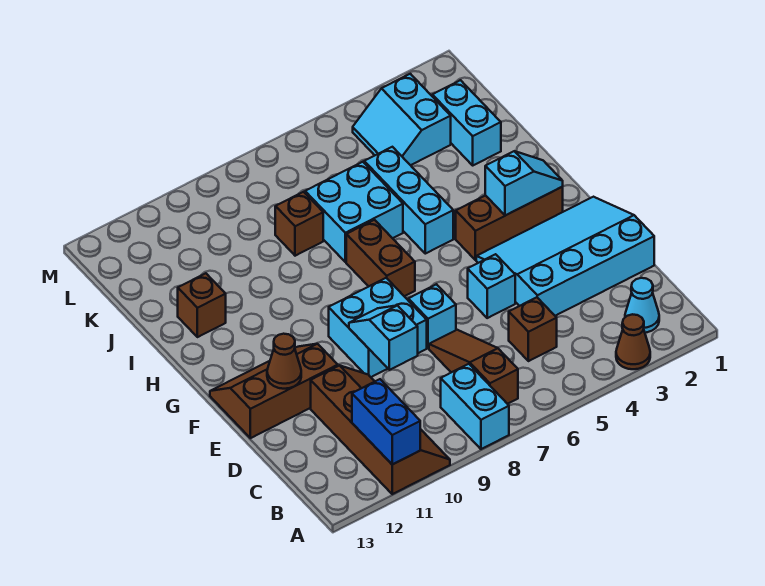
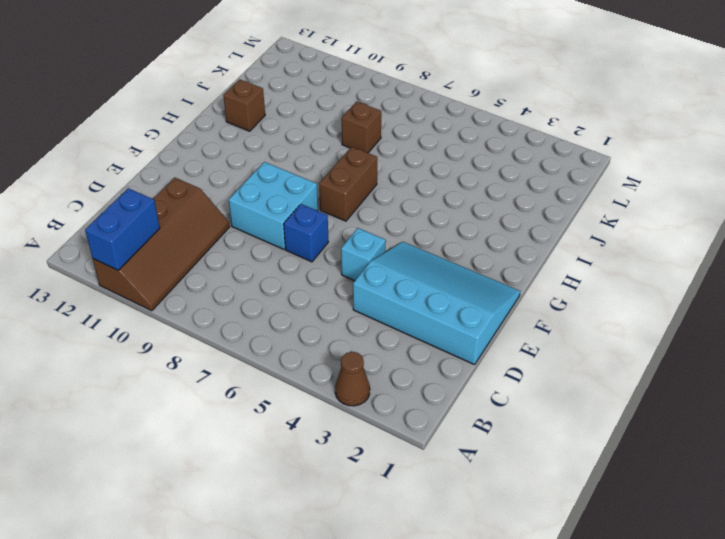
blue 1x1 brick [284,204,328,262] -> cyan 1x1 brick [408,284,456,348]
none -> cyan 1x2 brick [441,364,509,449]
none -> cyan 1x1 cone [625,278,659,333]
none -> brown 1x3 slope [429,330,518,404]

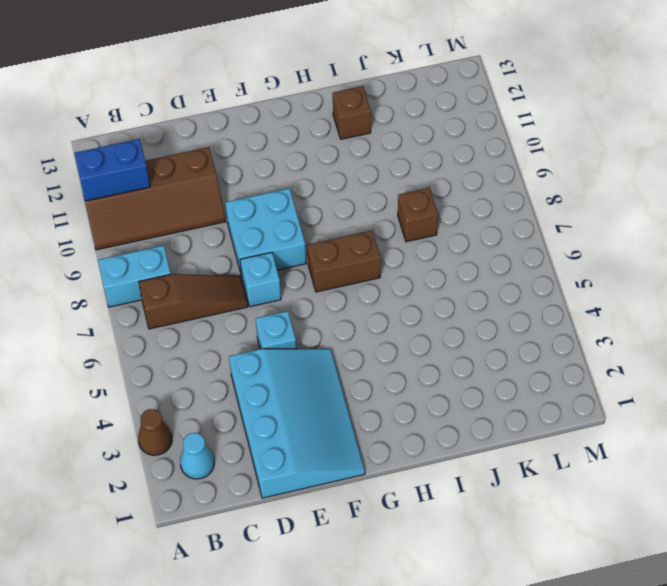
none -> brown 1x1 brick [509,297,557,361]
none -> brown 2x3 slope [210,344,338,438]
none -> brown 1x3 brick [456,187,563,260]

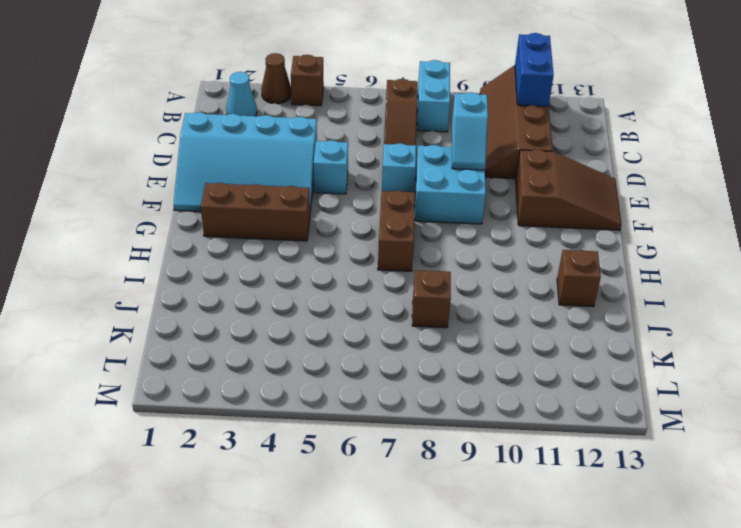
brown 1x1 brick [291,55,324,106] -> brown 1x1 brick moved to [509,297,557,361]
brown 2x3 slope [516,149,621,230] -> brown 2x3 slope turned to [210,344,338,438]
none -> cyan 1x3 brick [364,147,453,254]
none -> cyan 2x2 brick [305,162,403,262]
none -> cyan 1x2 brick [432,80,501,165]

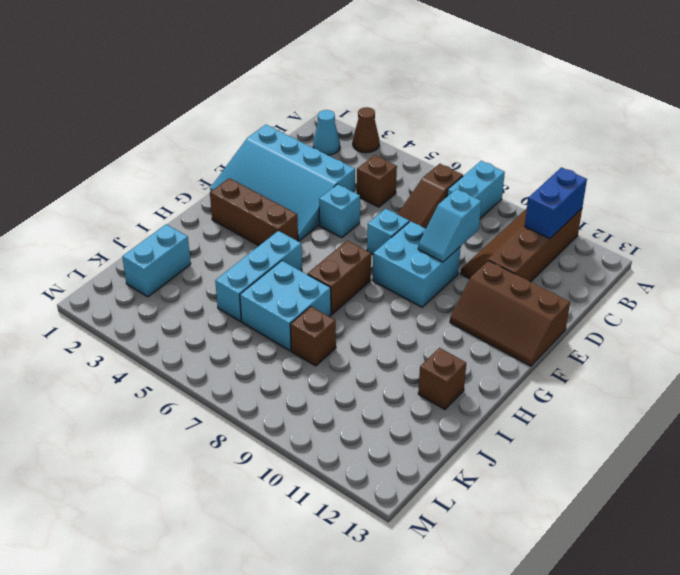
none -> cyan 2x2 slope [353,74,451,165]
none -> brown 1x1 cone [267,334,301,389]
none -> cyan 1x2 slope [485,151,563,216]

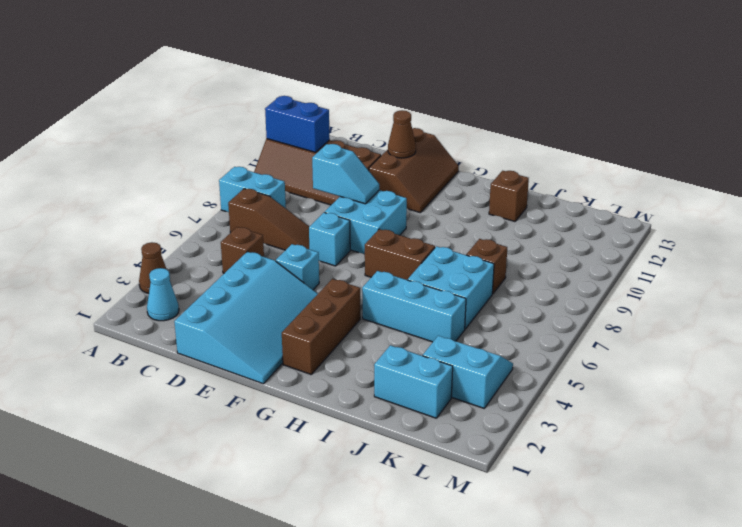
none -> cyan 1x2 slope [485,151,563,216]

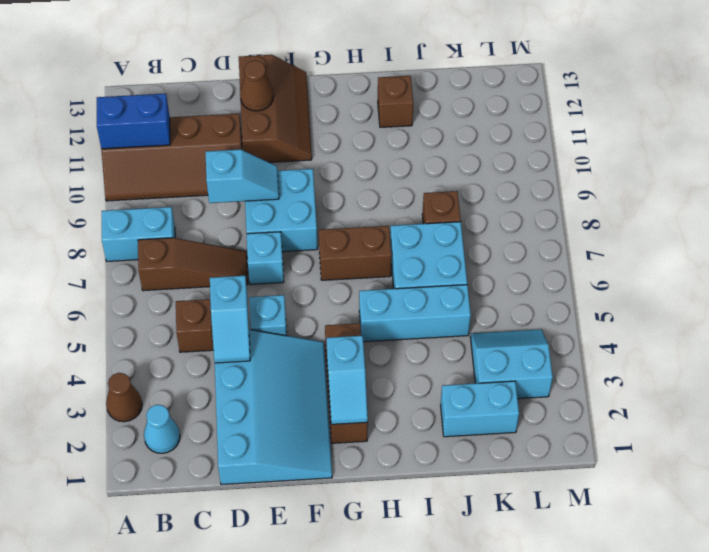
cyan 1x2 slope [210,276,250,363] -> none

